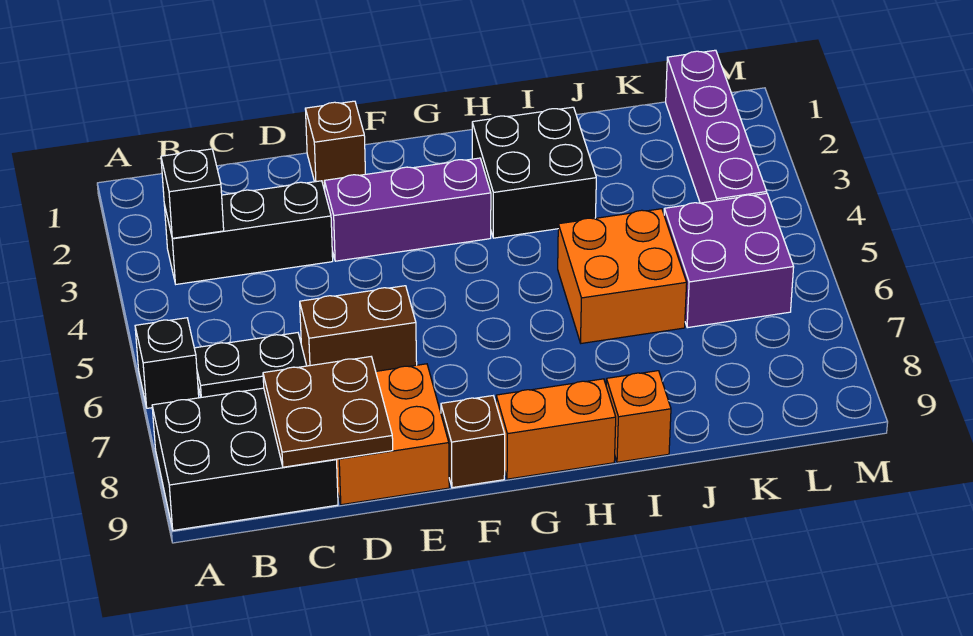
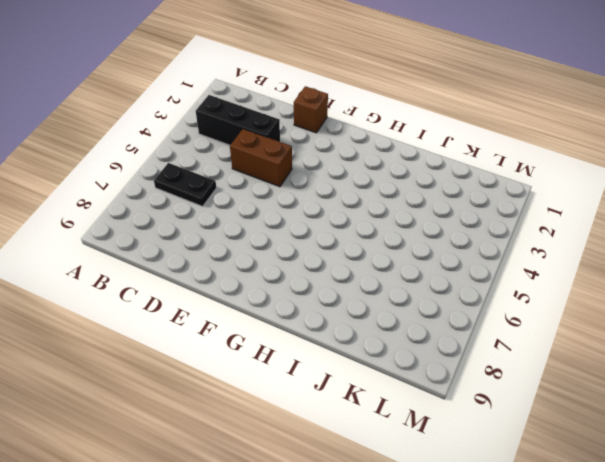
brown 1x2 brick [230,129,292,187] -> brown 1x2 brick moved to [300,286,417,371]
none -> black 1x1 brick [135,318,199,408]
none -> black 2x3 brick [152,388,338,530]
none -> orange 2x2 brick [336,364,449,505]

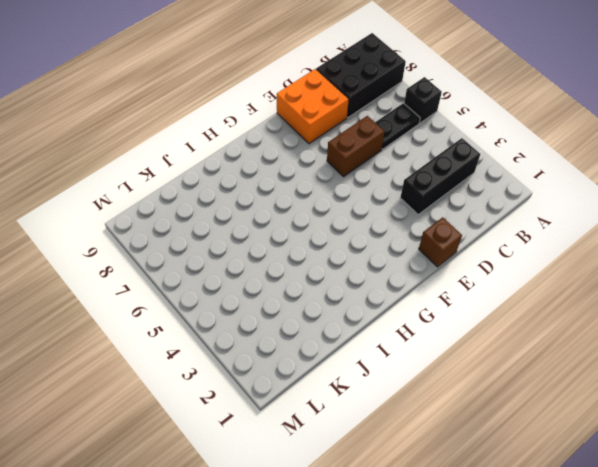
none -> purple 1x3 brick [324,158,491,261]
none -> brown 1x1 brick [441,396,505,488]
none -> orange 1x2 brick [496,379,616,479]

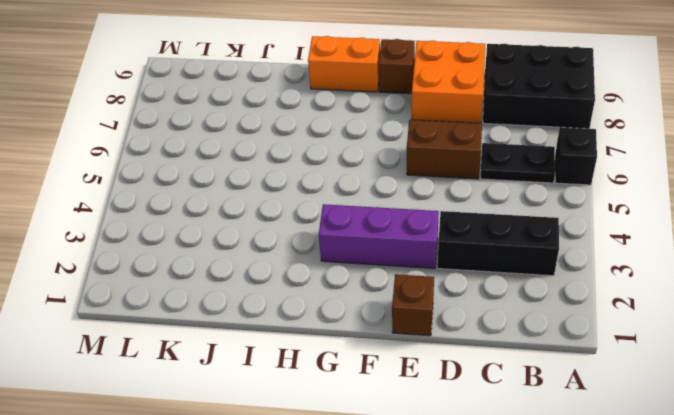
none -> black 2x2 brick [472,107,596,238]
none -> orange 2x2 brick [558,209,687,343]
none -> orange 1x1 brick [606,371,671,462]

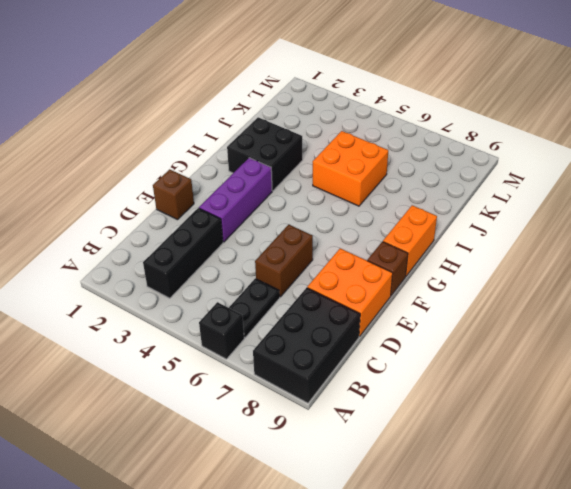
none -> orange 1x1 brick [606,371,671,462]
none -> purple 2x2 brick [664,193,794,328]
none -> purple 1x4 brick [666,50,767,203]

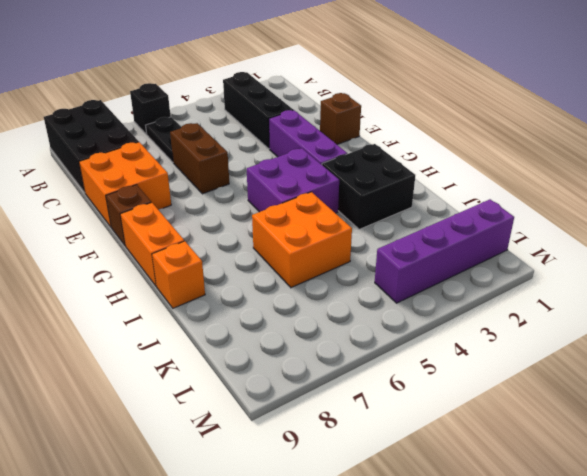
purple 2x2 brick [247,148,339,213] -> purple 2x2 brick moved to [664,193,794,328]
none -> black 1x1 brick [161,149,224,238]
none -> brown 2x2 plate [263,357,393,467]

